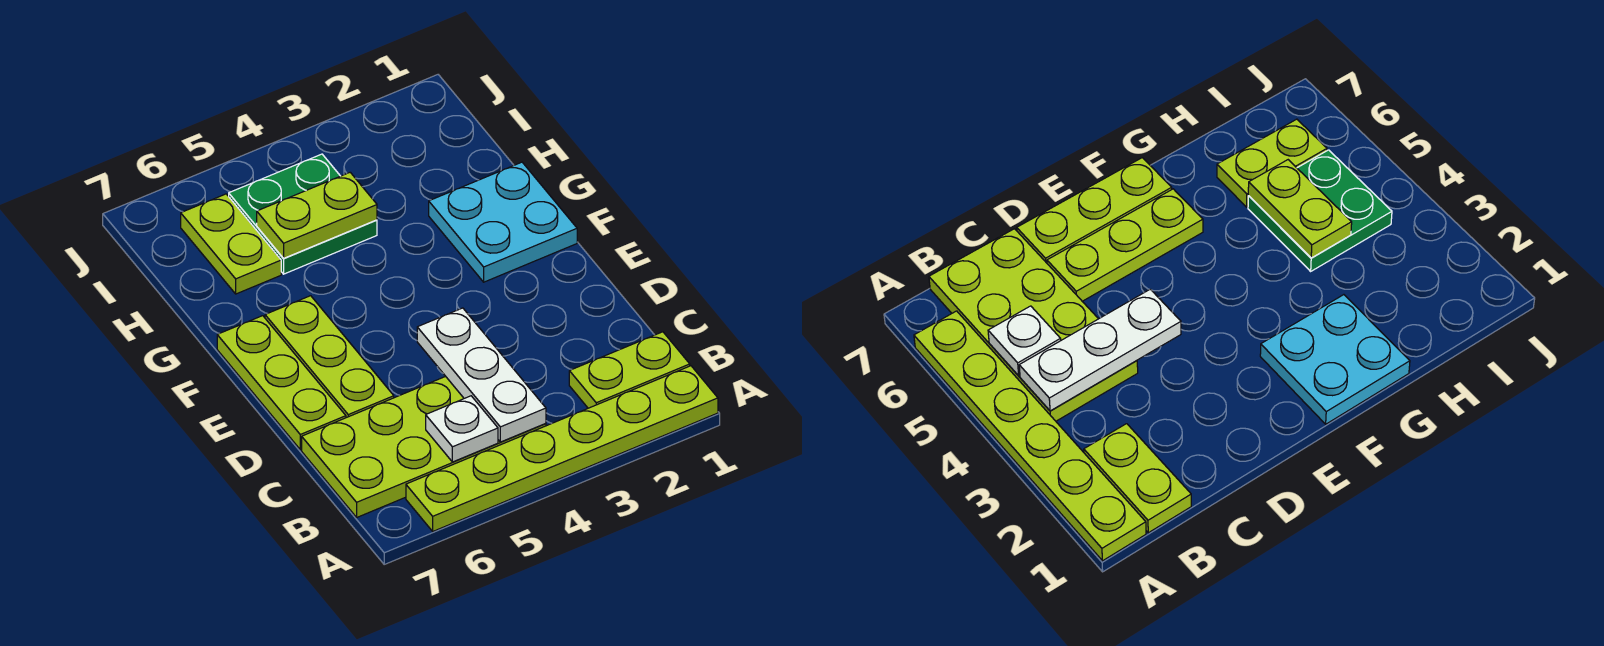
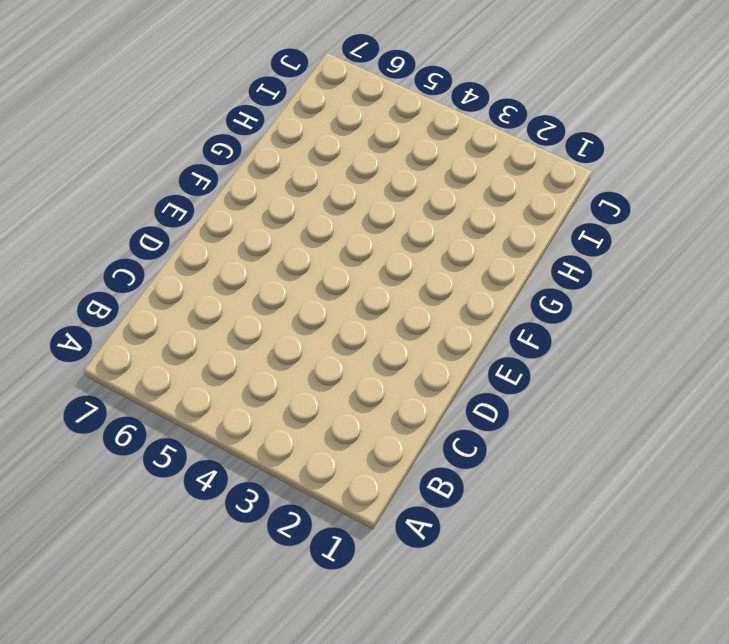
none -> lime 1x6 plate [406,366,718,531]
none -> lime 1x2 plate [569,332,690,408]

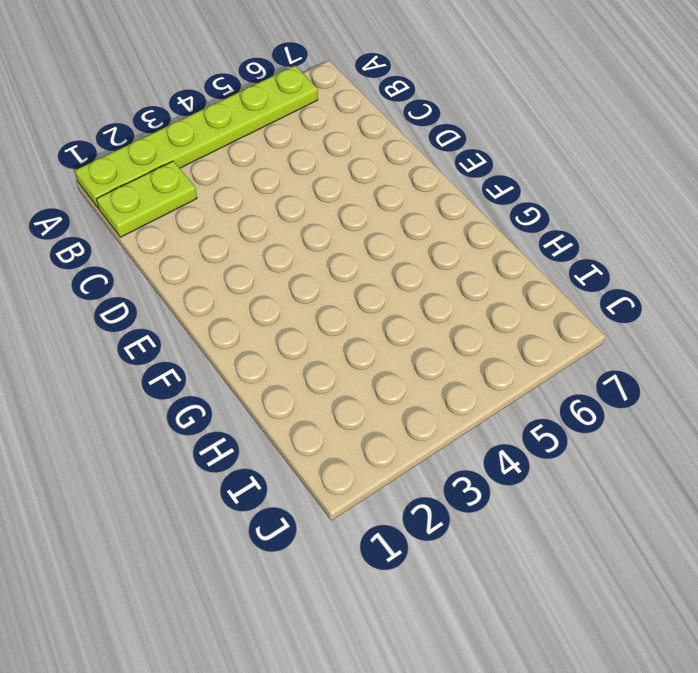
none -> lime 2x4 plate [302,376,546,517]
none -> lime 1x3 plate [265,296,394,418]

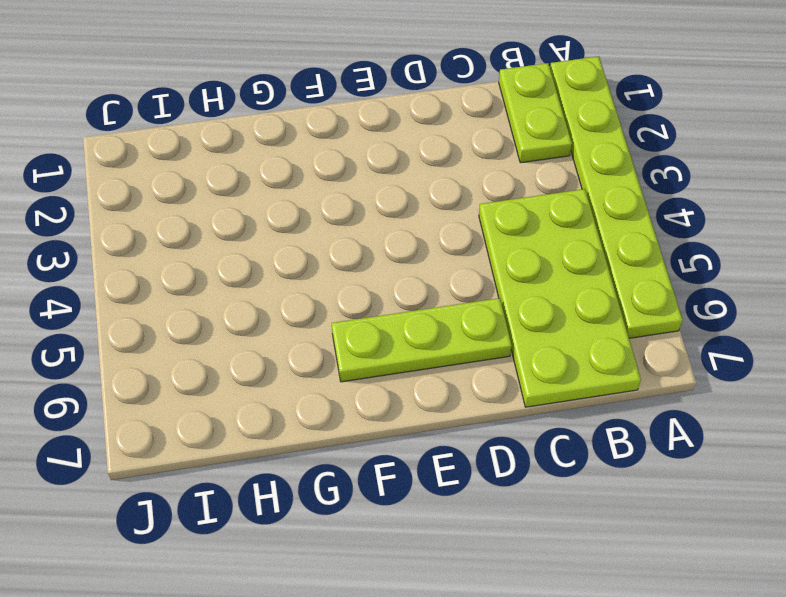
none -> lime 1x3 plate [217,316,346,450]
none -> cyan 2x2 plate [429,162,577,282]

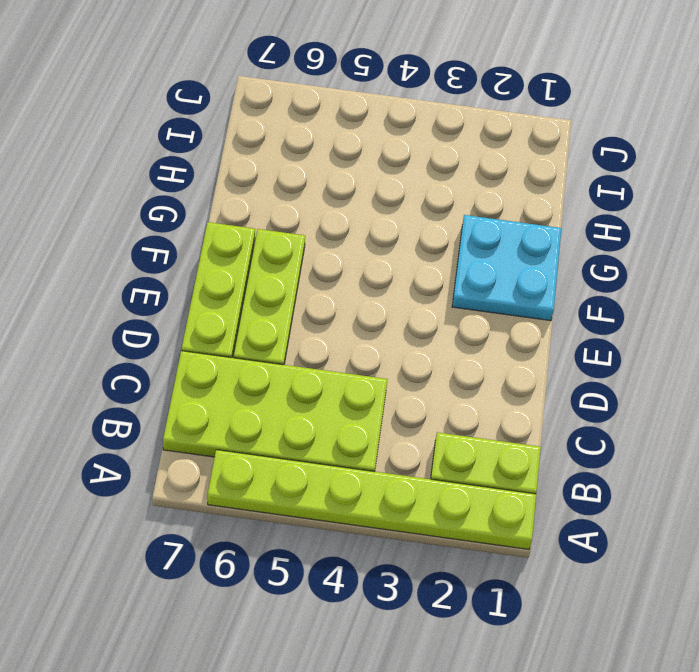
none -> green 2x2 plate [229,154,377,274]
none -> lime 1x2 plate [181,194,281,294]

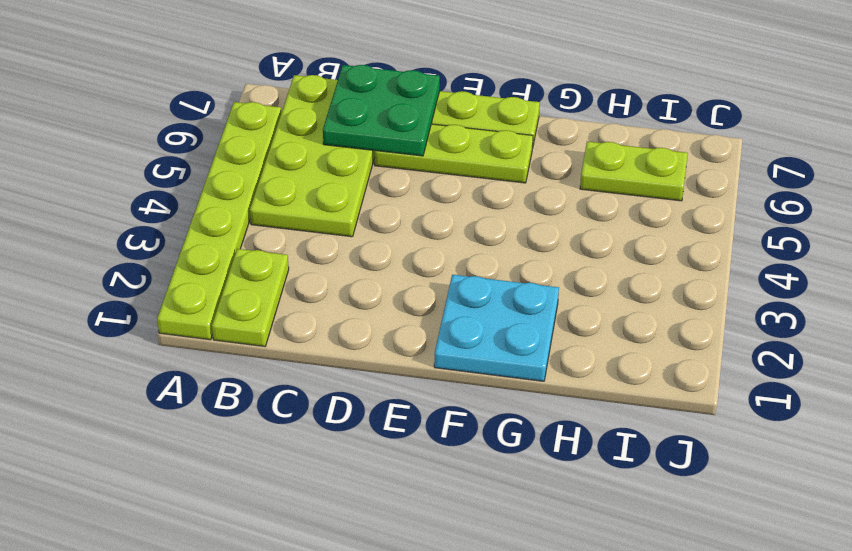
green 2x2 plate [323,65,440,156] -> green 2x2 plate moved to [229,154,377,274]
none -> white 1x3 plate [417,308,546,442]
none -> white 1x1 plate [426,396,498,462]

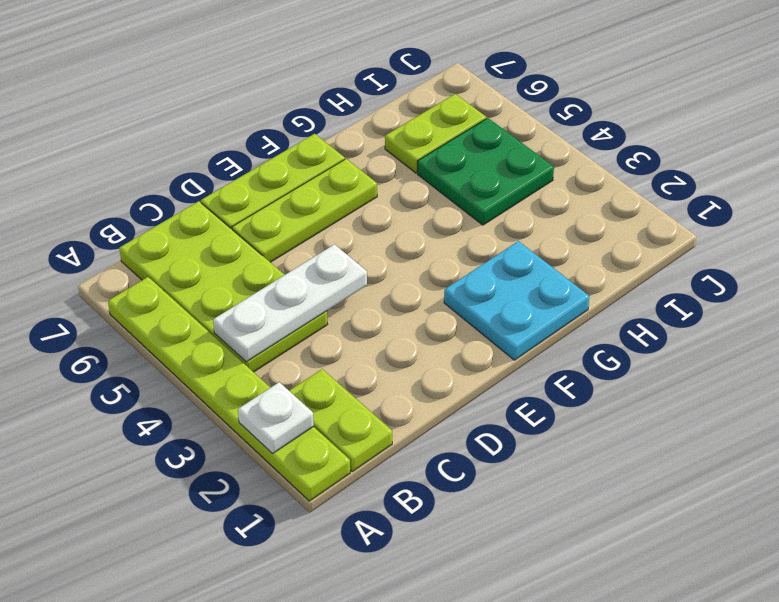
white 1x1 plate [238,382,314,453] -> white 1x1 plate moved to [426,396,498,462]
none -> lime 1x2 plate [257,172,377,258]

